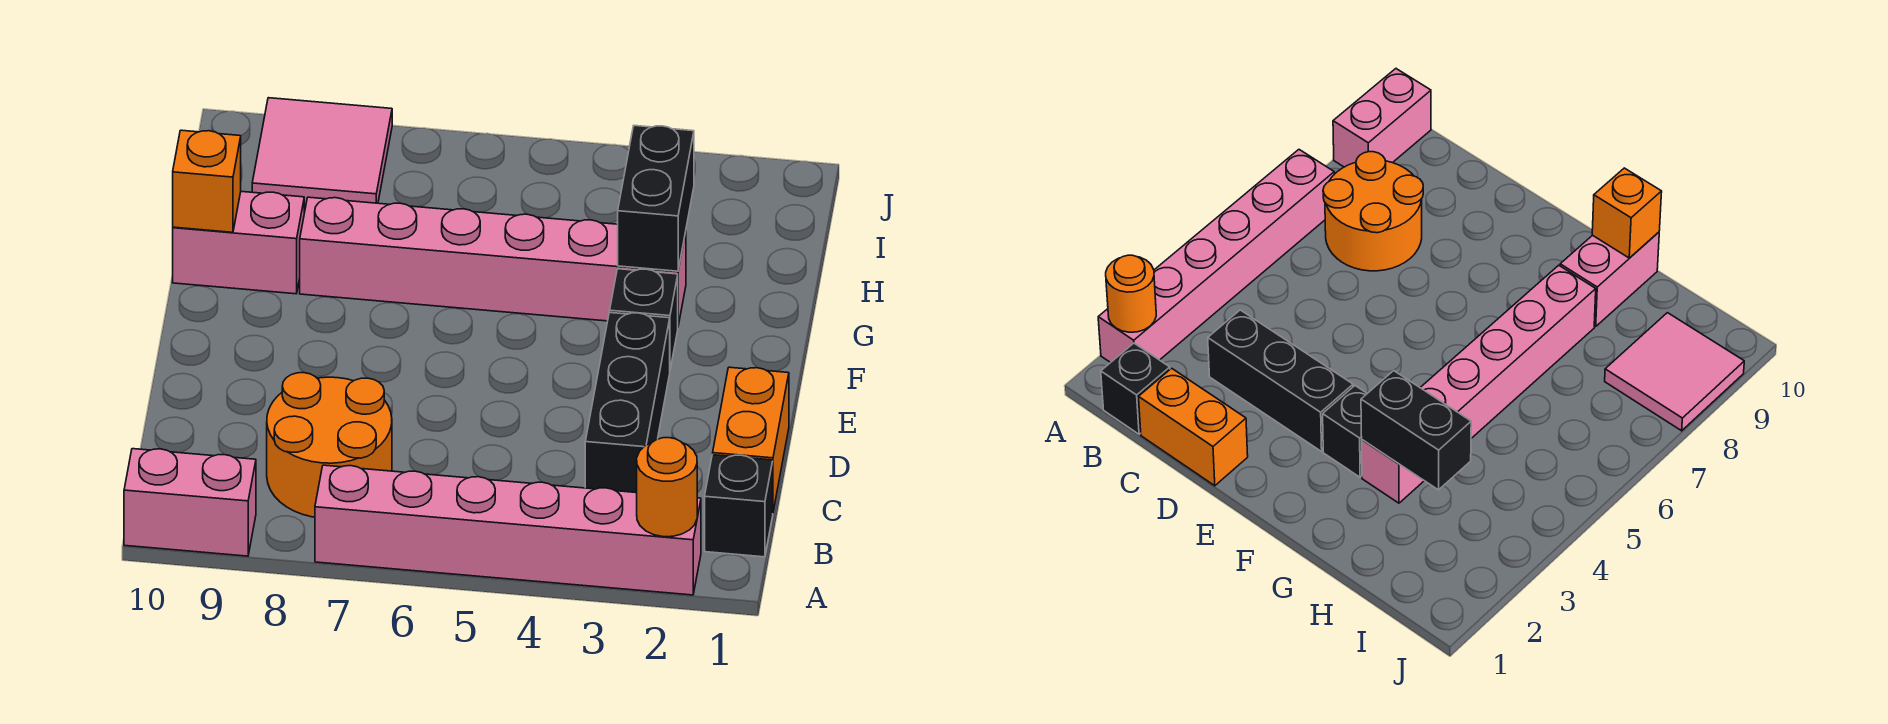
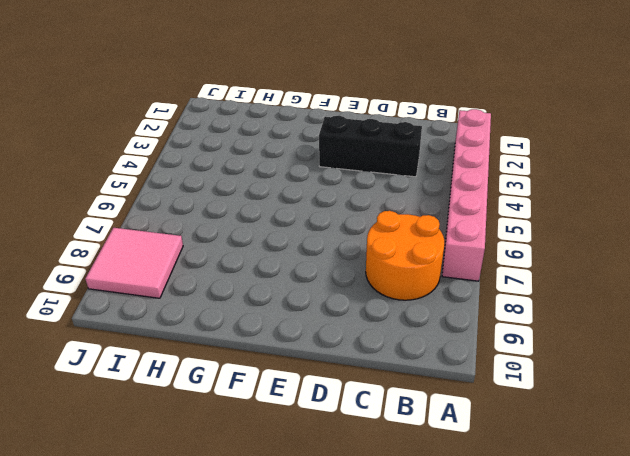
none -> pink 1x2 brick [124,449,256,556]
none -> black 1x1 brick [705,455,773,557]
none -> orange 1x2 brick [713,367,789,511]

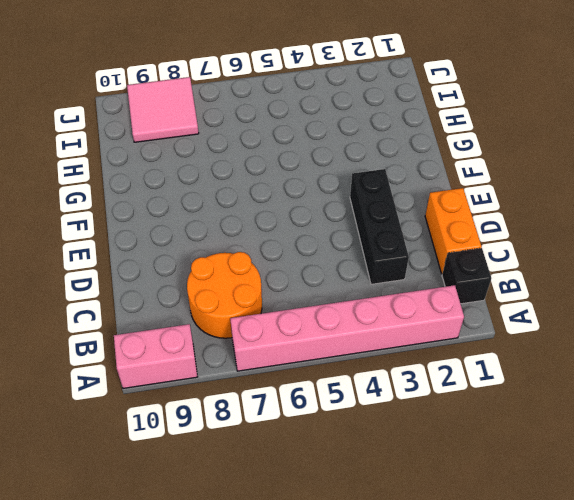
none -> black 1x1 brick [610,269,678,369]
none -> pink 1x6 brick [300,197,686,325]
none -> pink 1x2 brick [173,191,304,294]

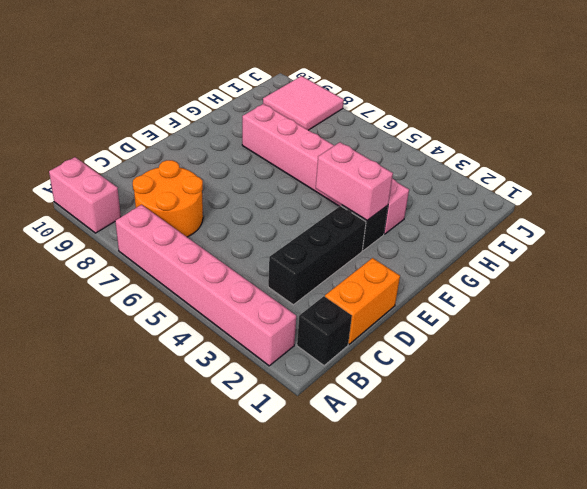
pink 1x2 brick [316,142,393,220] -> pink 1x2 brick moved to [173,191,304,294]
none -> orange 1x1 round brick [637,438,697,537]
none -> black 1x2 brick [618,126,694,271]
none -> orange 1x1 brick [173,130,241,232]

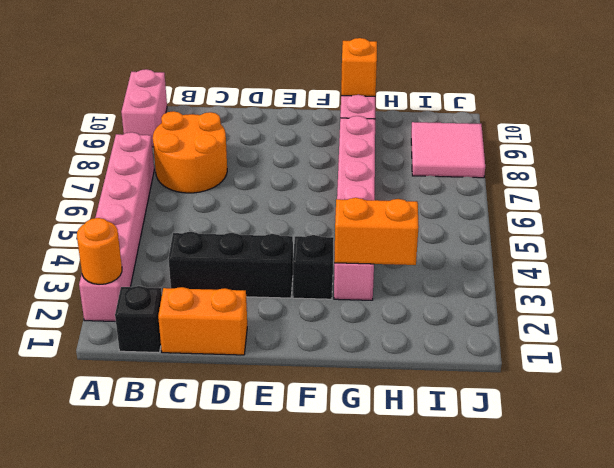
orange 1x2 brick [334,198,419,265] -> black 1x2 brick [618,126,694,271]

